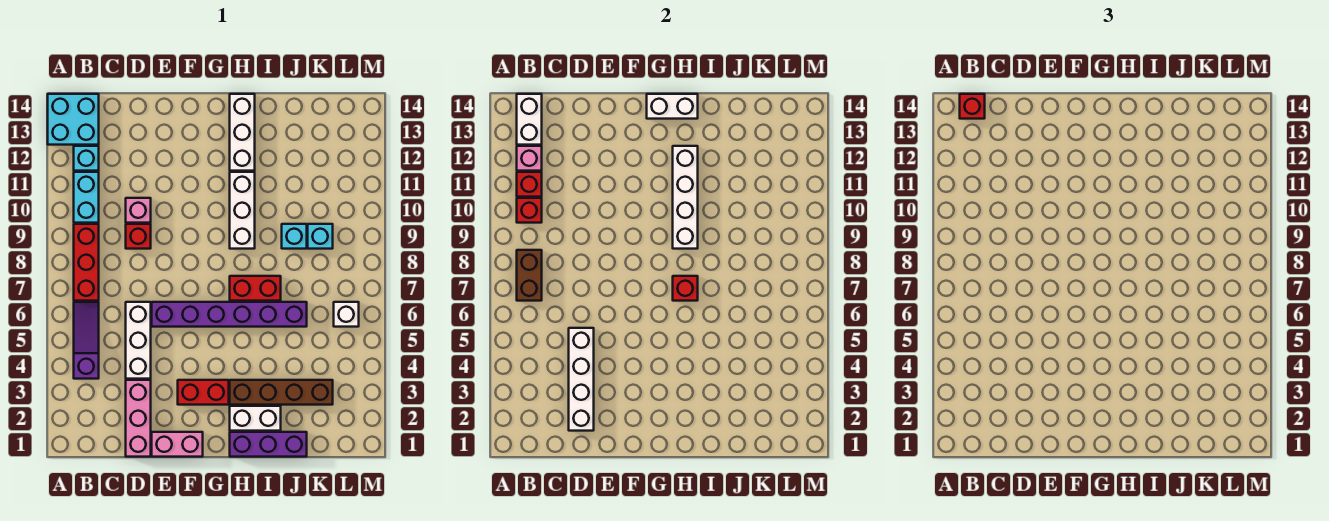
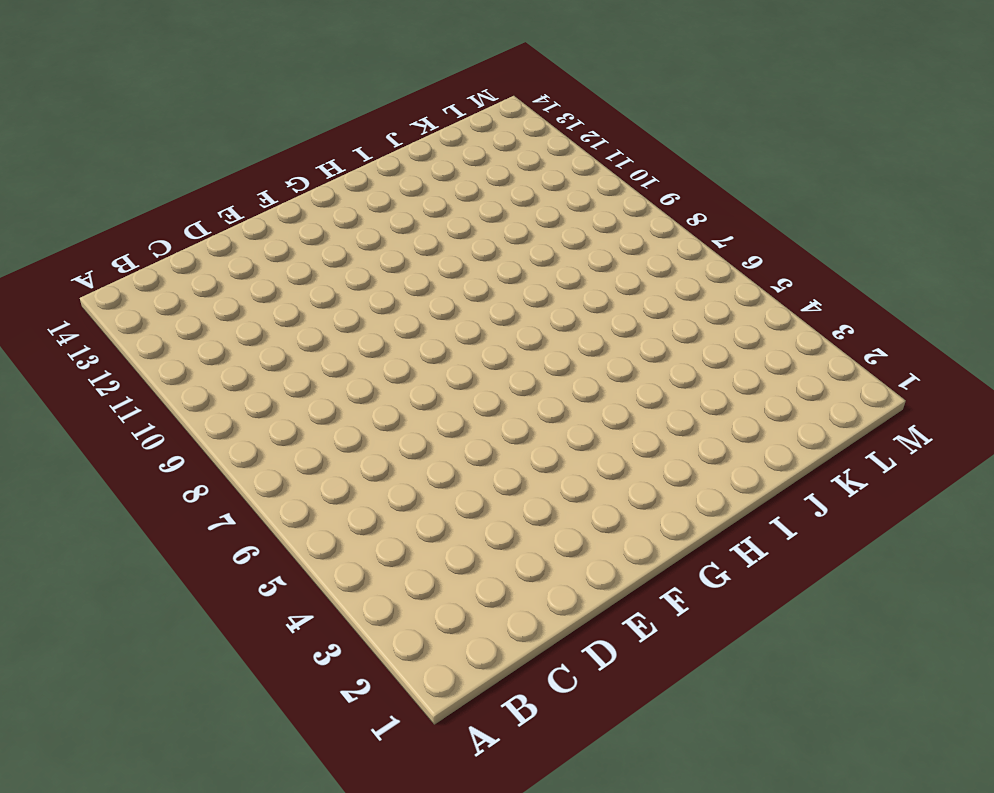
none -> cyan 2x2 brick [48,94,99,145]
none -> purple 1x3 slope [74,302,99,379]
none -> red 1x3 brick [74,224,99,301]
none -> cyan 1x2 brick [74,172,99,223]

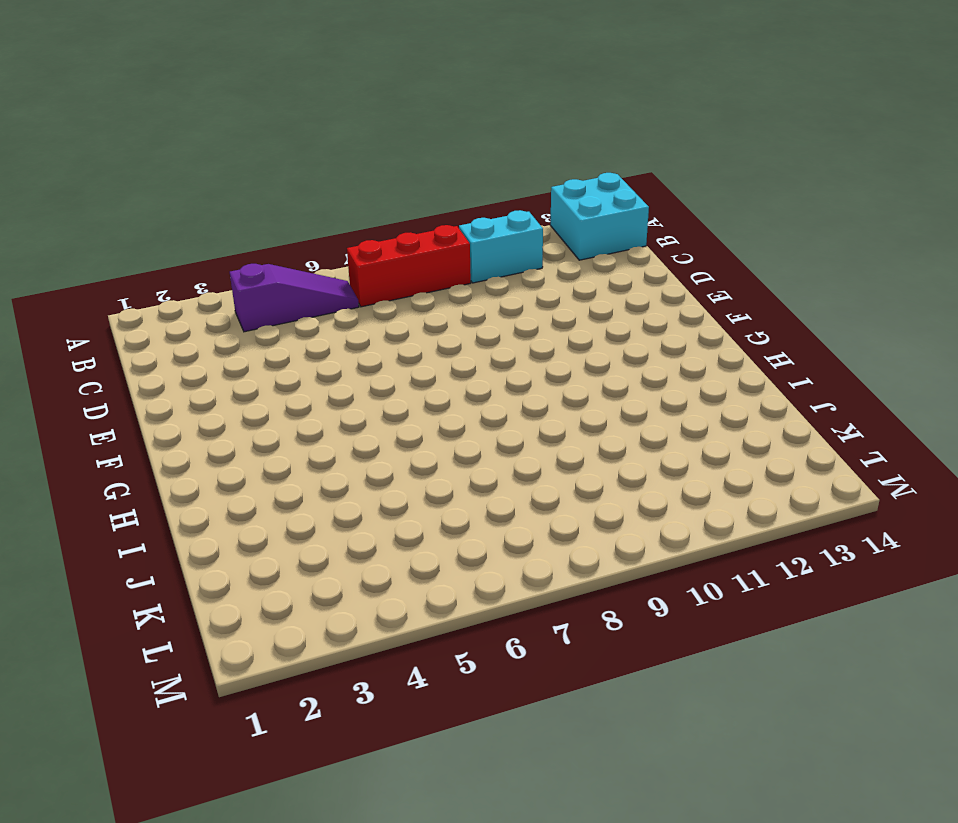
none -> cyan 1x1 brick [74,146,99,171]
none -> pink 1x3 brick [126,380,151,457]
none -> white 1x3 brick [126,302,151,379]
none -> red 1x1 brick [126,224,151,249]

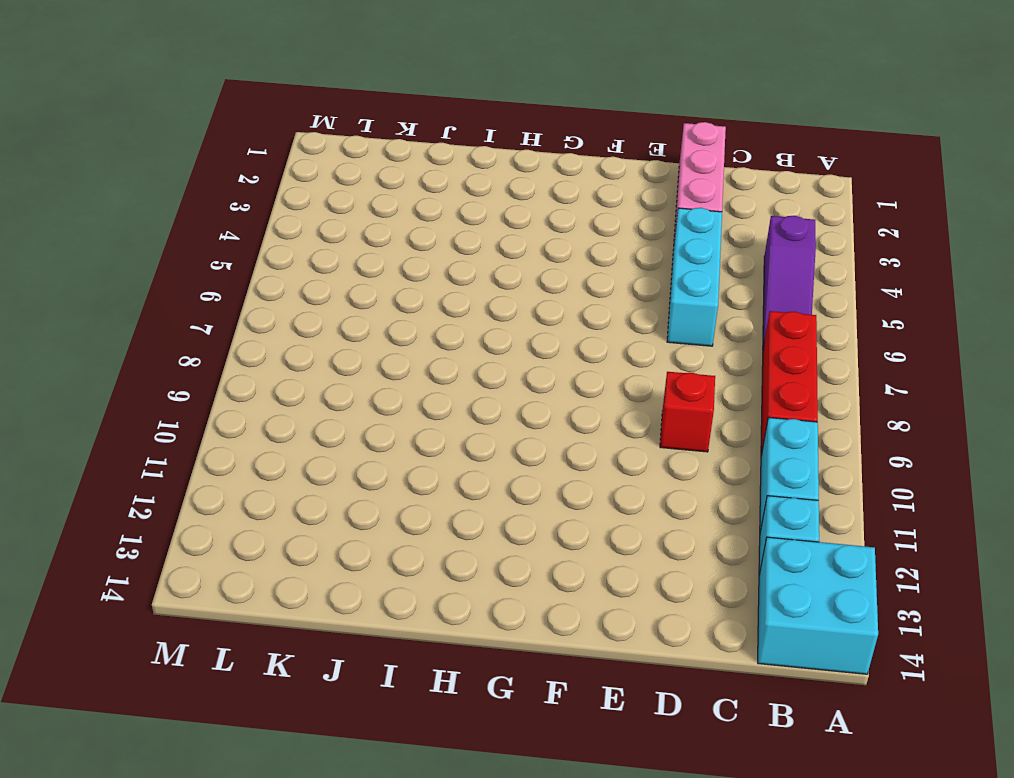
cyan 1x3 brick [667,208,722,346] -> white 1x3 brick [126,302,151,379]
none -> pink 1x1 brick [126,198,151,223]
none -> pink 1x2 brick [152,432,203,457]
none -> purple 1x6 brick [152,302,307,327]
none -> red 1x2 brick [178,380,229,405]

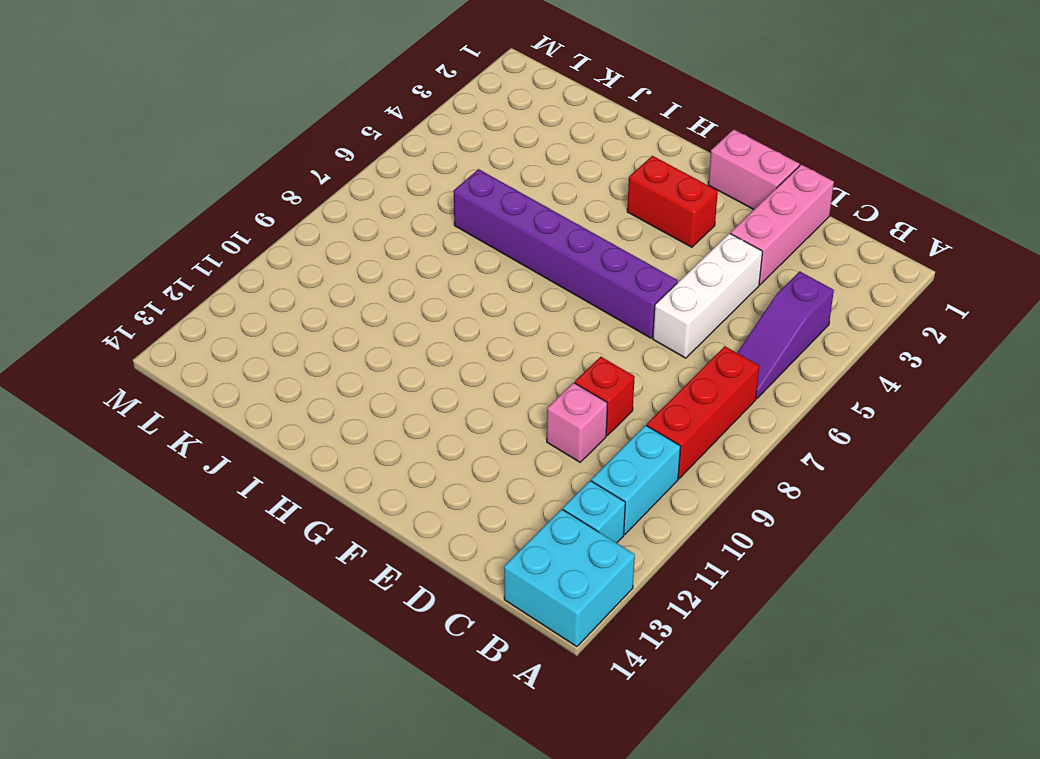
none -> purple 1x3 brick [230,432,307,457]
none -> white 1x2 brick [230,406,281,431]
none -> brown 1x4 brick [230,380,333,405]
none -> red 1x2 brick [230,276,281,301]

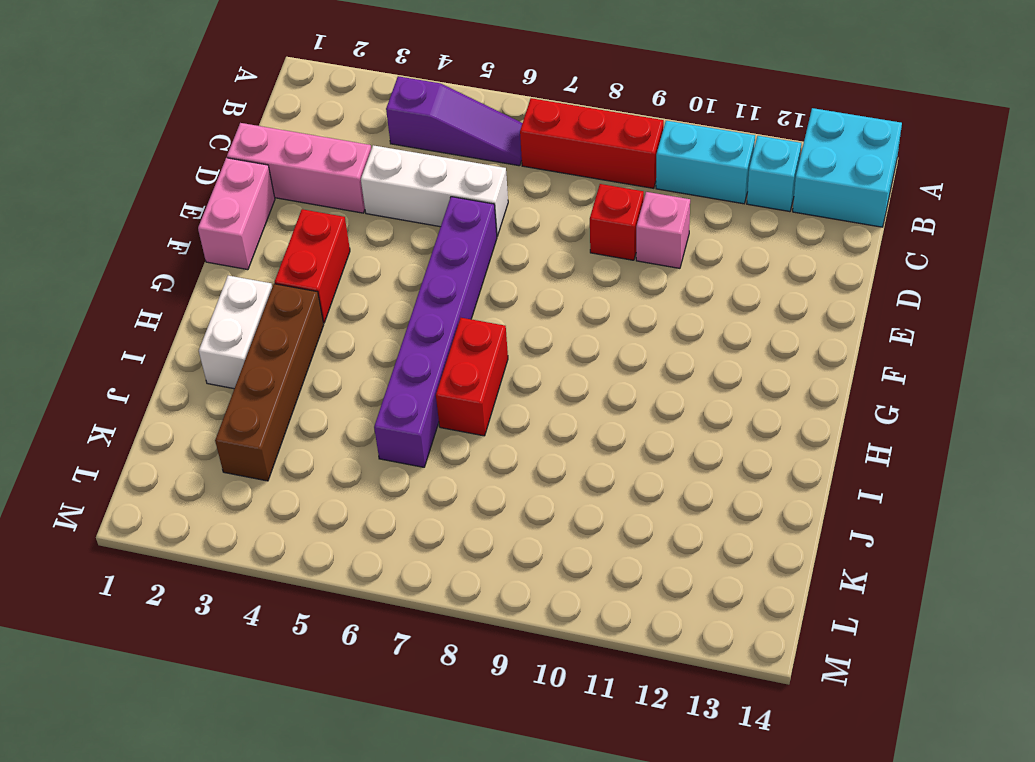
none -> purple 1x3 brick [230,432,307,457]
none -> white 1x3 brick [230,172,255,249]
none -> white 1x3 brick [230,94,255,171]
none -> cyan 1x1 brick [282,224,307,249]

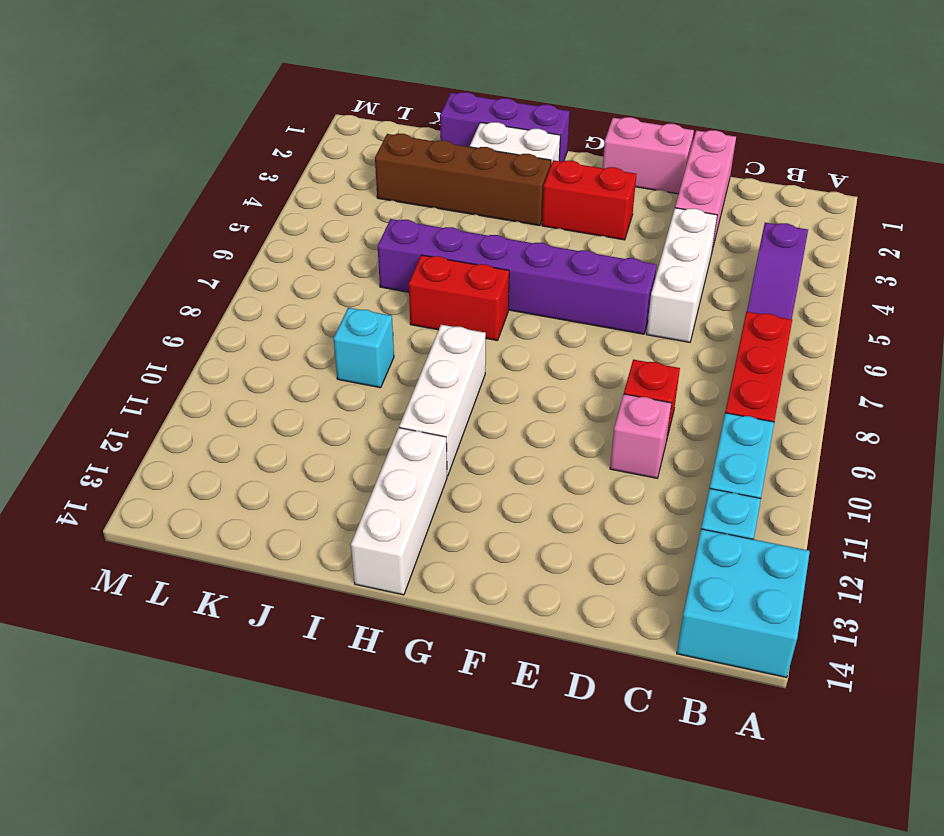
none -> cyan 1x1 brick [308,224,333,249]
none -> white 1x1 brick [334,302,359,327]
none -> brown 1x2 brick [517,250,542,301]
none -> red 1x1 brick [517,198,542,223]

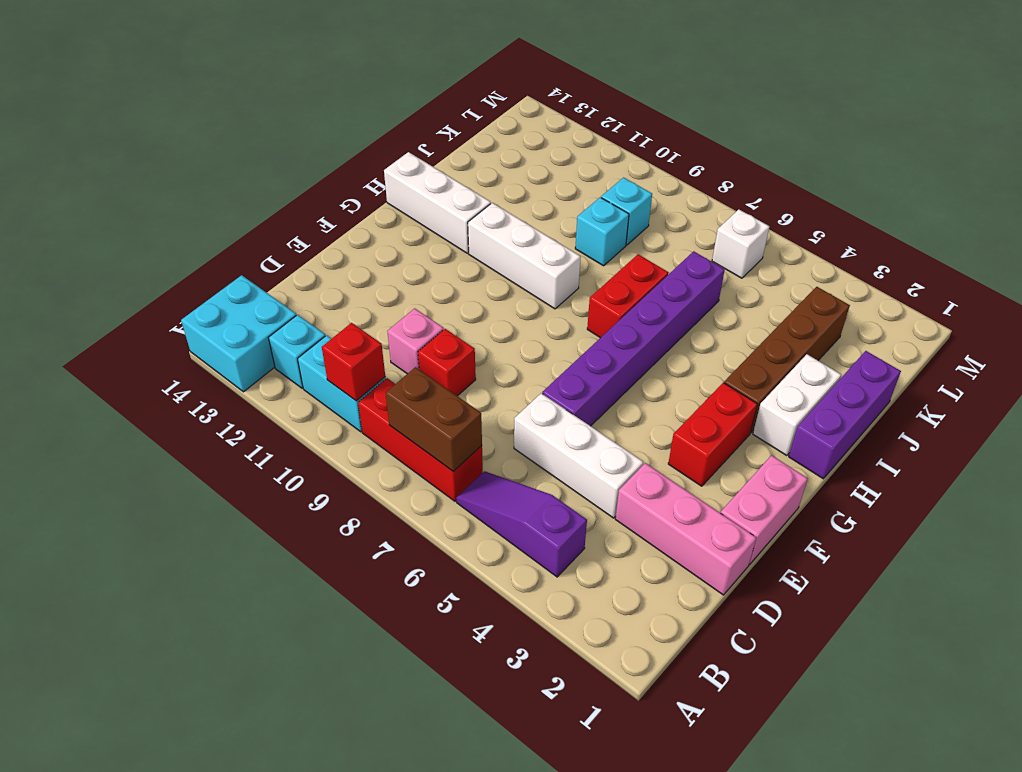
none -> red 1x1 brick [517,172,542,197]
none -> pink 1x1 brick [517,146,542,171]
none -> white 1x2 brick [517,94,542,145]
none -> white 1x4 brick [569,328,594,431]

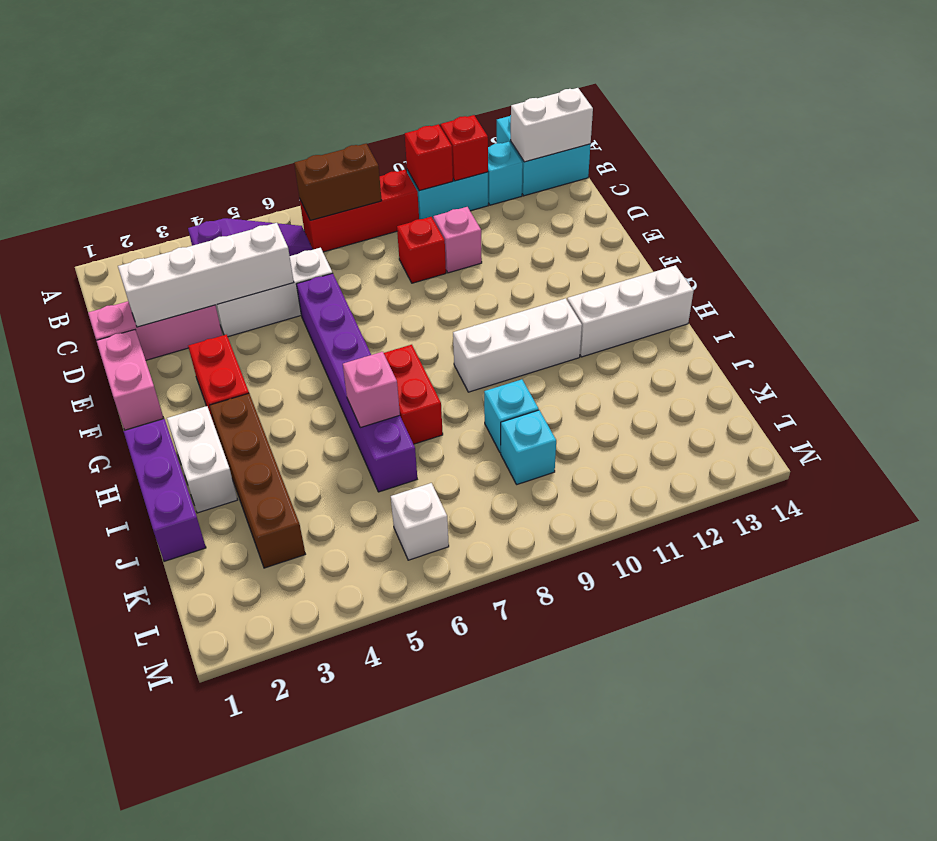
pink 1x1 brick [343,352,400,428] -> pink 1x1 brick moved to [517,146,542,171]
none -> white 1x2 brick [647,94,698,119]
none -> red 1x1 brick [673,276,698,301]
none -> white 1x4 brick [673,146,698,249]
none -> red 1x1 brick [960,94,985,119]

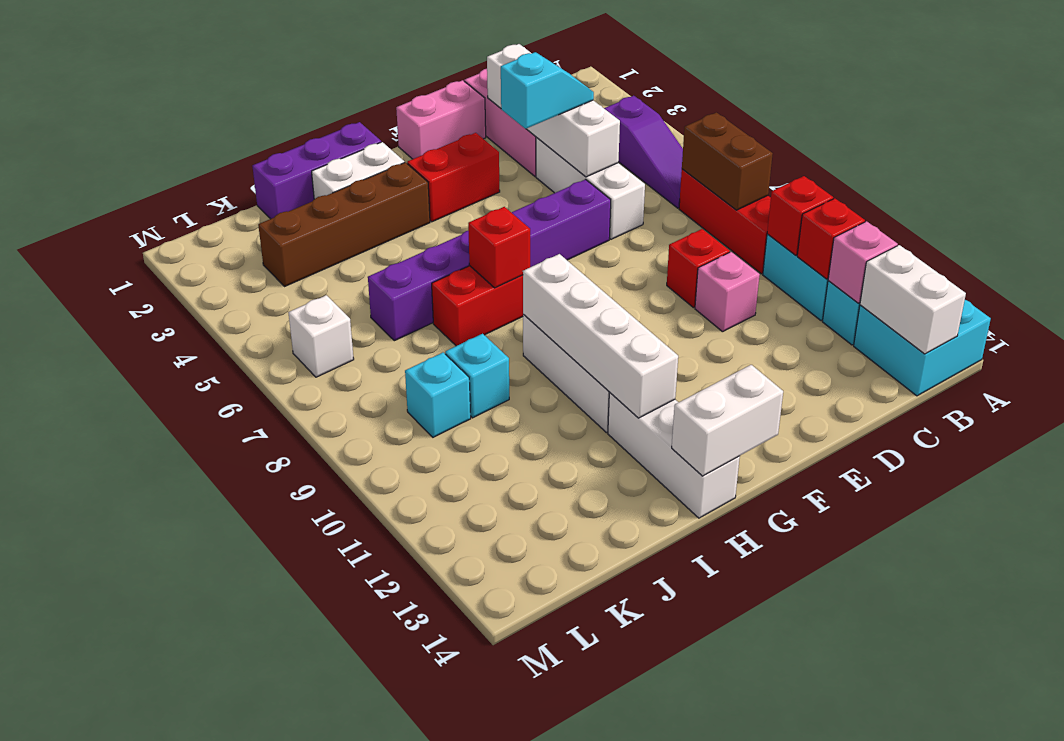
cyan 1x2 slope [501,52,594,129] -> none
none -> red 1x1 brick [960,94,985,119]

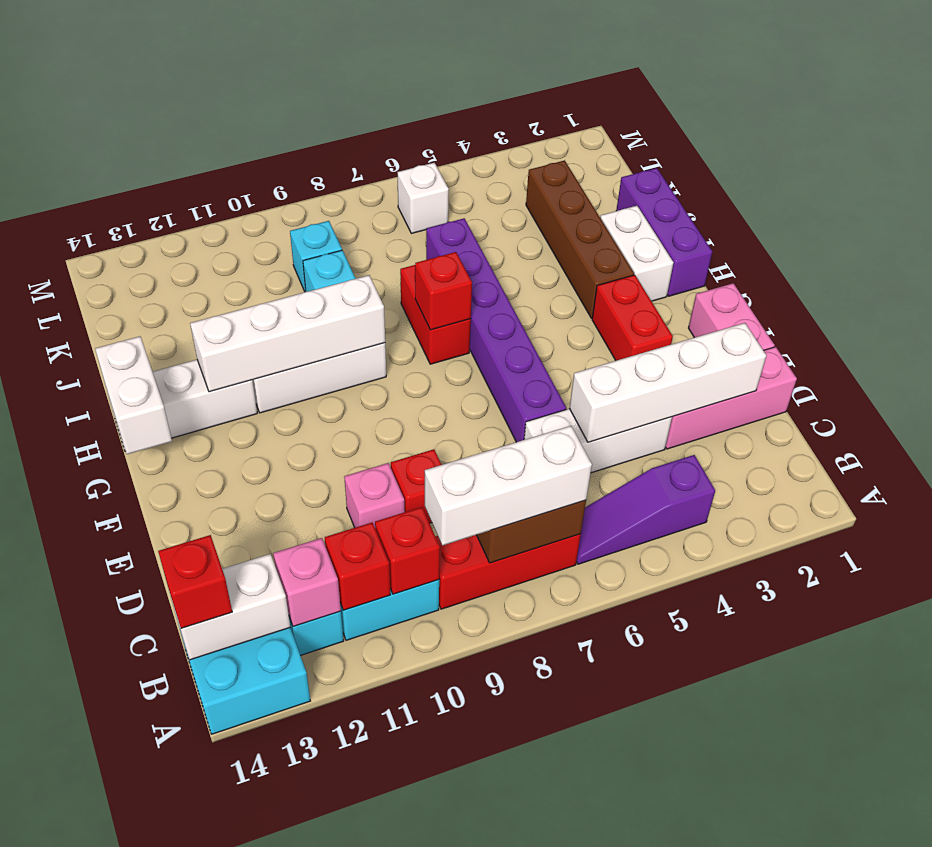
white 1x3 brick [425,426,592,545] -> none

